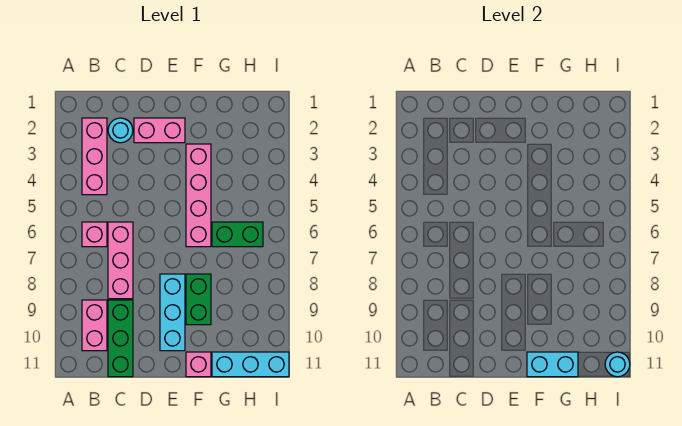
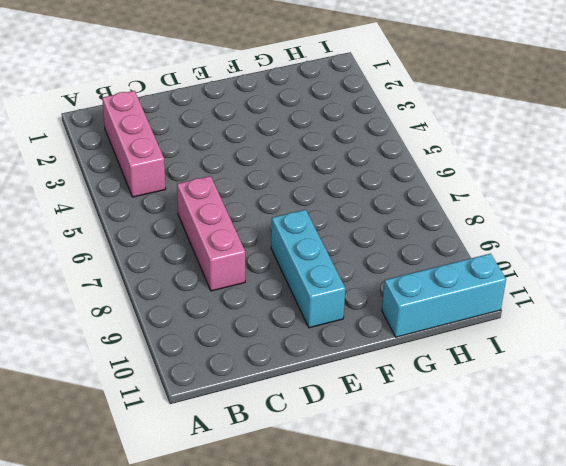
none -> pink 1x1 brick [82,222,107,247]
none -> pink 1x2 brick [82,300,107,351]
none -> cyan 1x1 round brick [108,118,133,143]

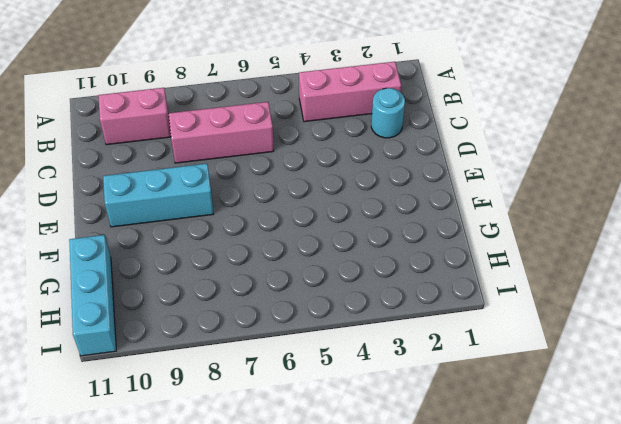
none -> pink 1x1 brick [82,222,107,247]
none -> green 1x3 brick [108,300,133,377]
none -> pink 1x2 brick [134,118,185,143]

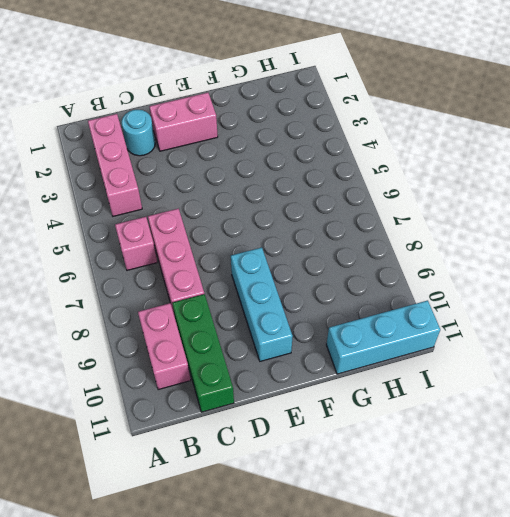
none -> pink 1x4 brick [186,144,211,247]
none -> green 1x2 brick [186,274,211,325]
none -> pink 1x1 brick [186,352,211,377]

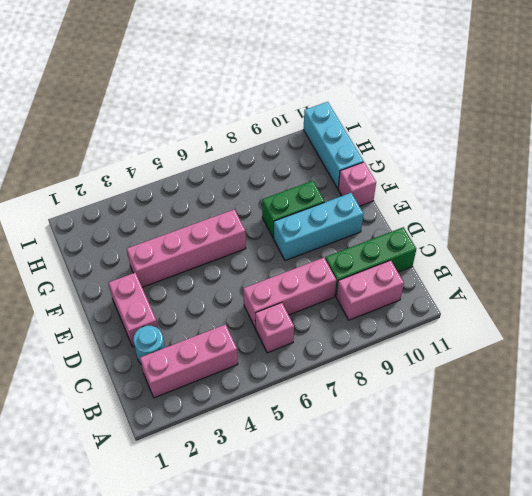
none -> green 1x2 brick [212,222,263,247]
none -> cyan 1x2 brick [527,352,578,377]
none -> cyan 1x1 round brick [605,352,630,377]

